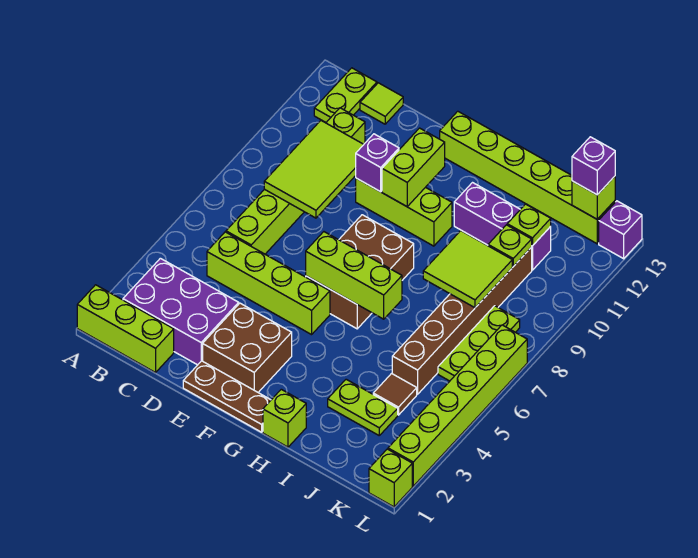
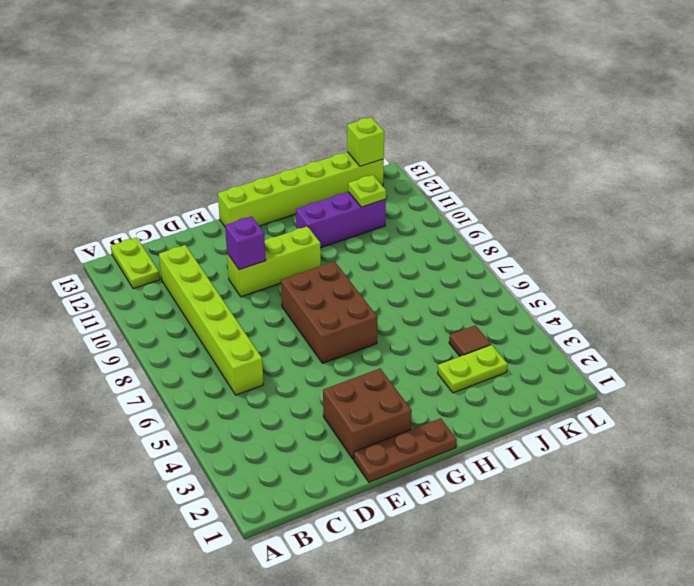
none -> lime 1x3 brick [77,285,174,373]
none -> purple 2x3 brick [123,258,239,365]
none -> lime 1x4 brick [207,232,330,335]

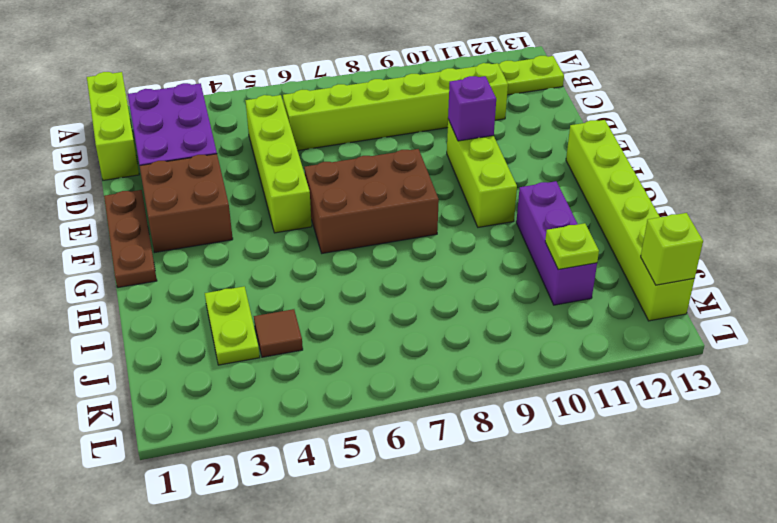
none -> lime 1x1 tile [360,83,403,124]
none -> lime 1x1 brick [263,389,306,447]
none -> brown 1x6 brick [392,247,532,394]

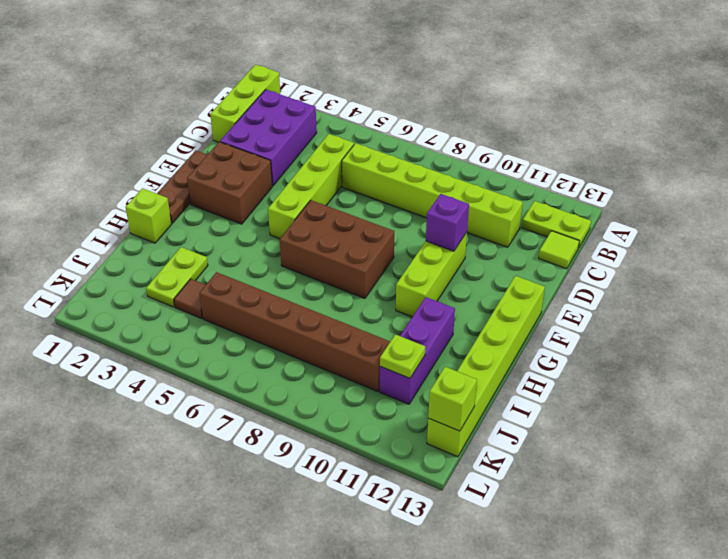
none -> lime 1x3 plate [438,306,520,381]
none -> lime 1x1 brick [369,449,412,507]
none -> lime 1x6 brick [388,325,527,486]

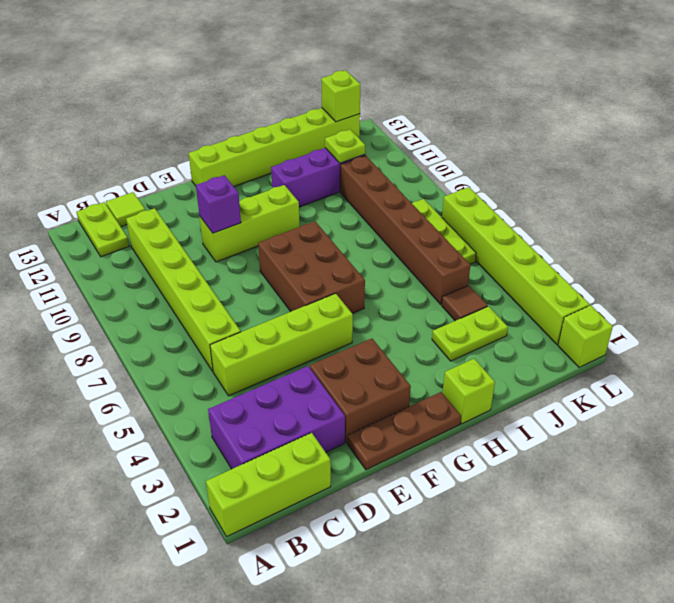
none -> purple 1x1 brick [599,201,642,259]
none -> lime 2x3 tile [264,121,364,218]
none -> lime 1x3 brick [306,232,402,319]

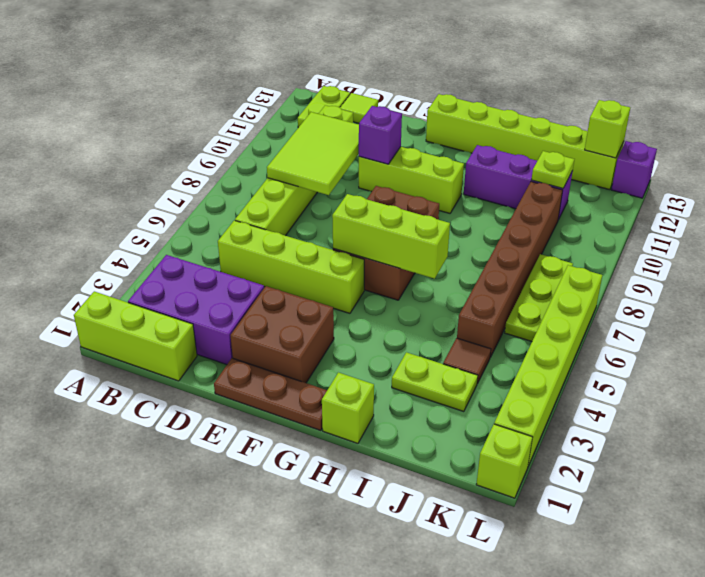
none -> lime 1x2 brick [382,128,445,207]
none -> lime 2x2 tile [423,231,512,308]
none -> lime 1x1 plate [488,225,532,266]

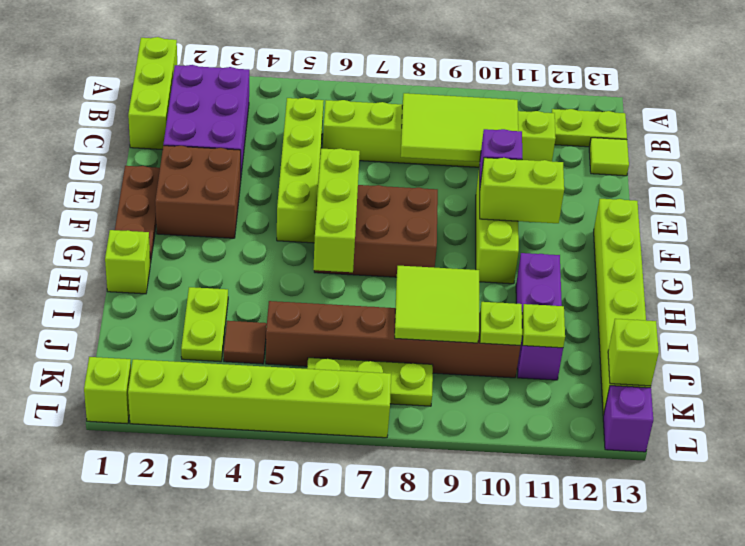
none -> purple 1x1 brick [572,137,615,195]

